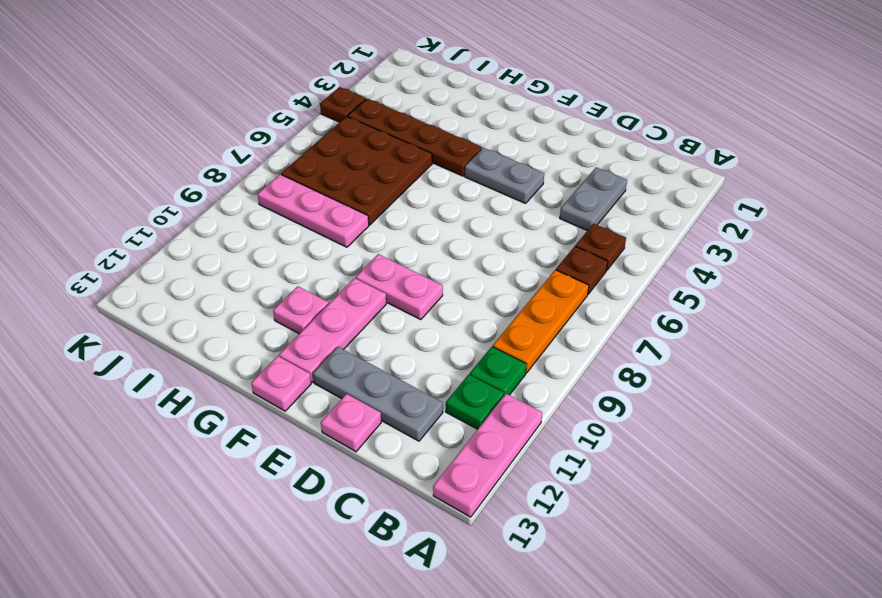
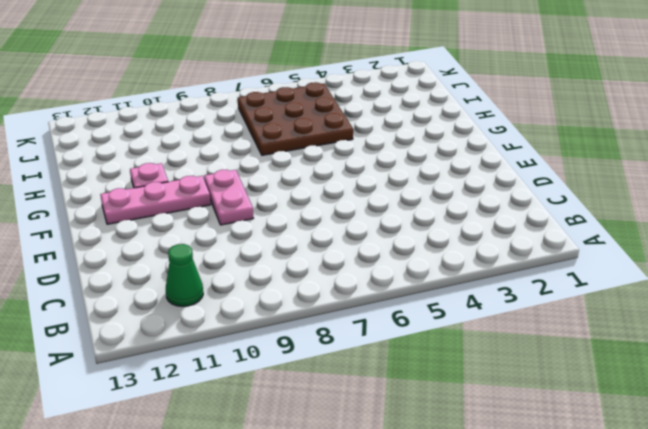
green 1x1 cone [166,244,203,306] -> green 1x1 plate [446,374,504,429]
none -> pink 1x3 plate [433,394,542,517]
none -> brown 1x1 plate [576,224,626,270]
none -> brown 1x1 plate [556,246,608,294]

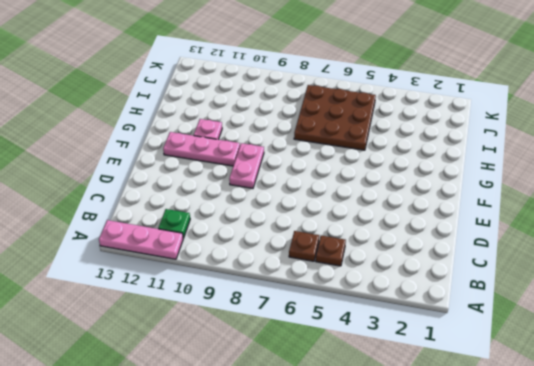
none -> orange 1x3 plate [493,270,589,373]
none -> green 1x1 plate [470,347,527,395]
none -> grey 1x2 plate [560,167,627,231]

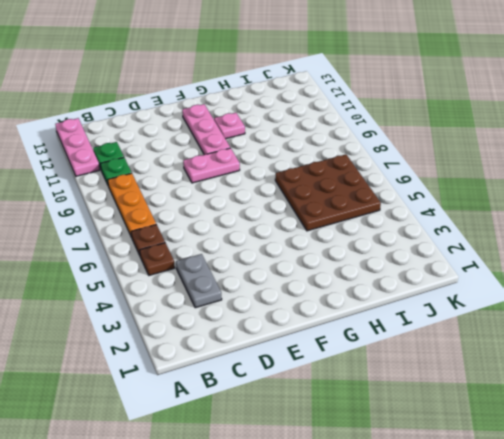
none -> grey 1x3 plate [313,347,443,441]
none -> pink 1x1 plate [321,394,381,452]
none -> grey 1x2 plate [465,148,544,203]

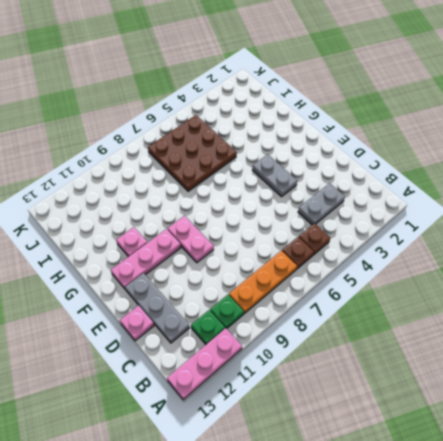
none -> pink 1x1 plate [251,356,311,411]
none -> brown 1x4 plate [348,99,482,176]
none -> pink 1x3 plate [258,174,369,247]

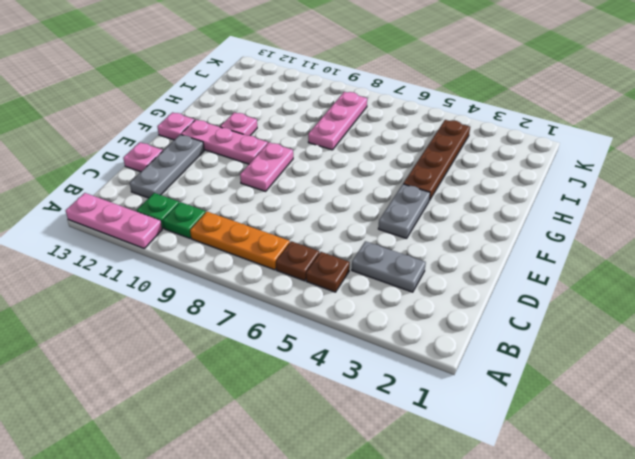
none -> brown 3x3 plate [281,116,432,225]
none -> brown 1x1 plate [320,87,366,122]

